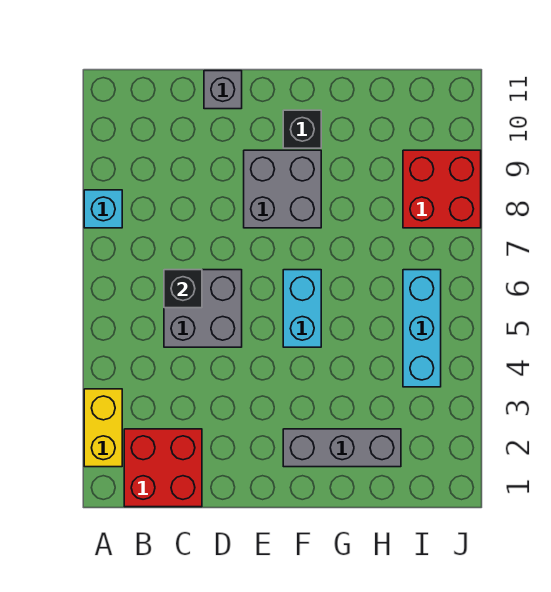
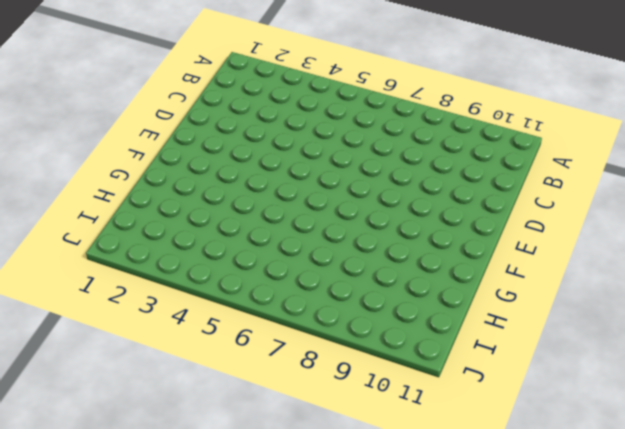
none -> yellow 1x2 brick [84,389,122,467]
none -> cyan 1x1 brick [84,190,122,228]
none -> red 2x2 brick [124,429,202,507]

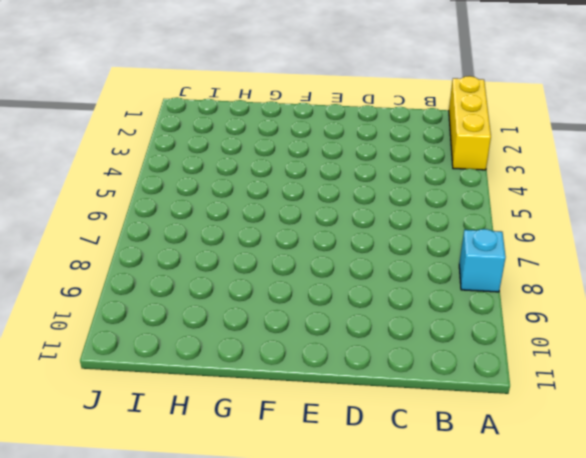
yellow 1x3 brick [449,76,491,170] -> yellow 1x2 brick [84,389,122,467]
none -> red 2x2 brick [124,429,202,507]
none -> grey 2x2 brick [164,270,242,347]
none -> grey 1x1 brick [204,71,242,109]

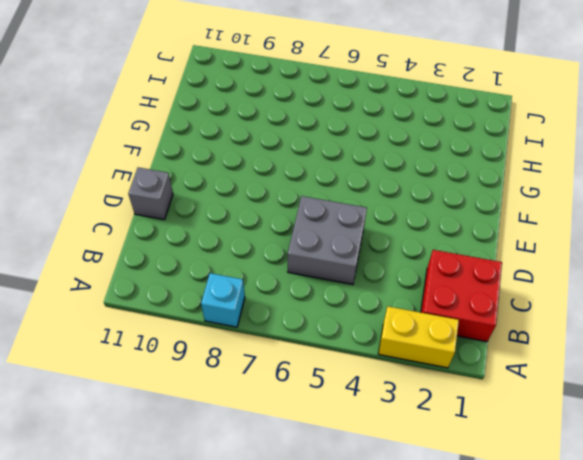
none -> grey 2x2 brick [244,150,321,228]
none -> grey 1x3 brick [283,429,401,467]
none -> cyan 1x2 brick [283,270,321,347]

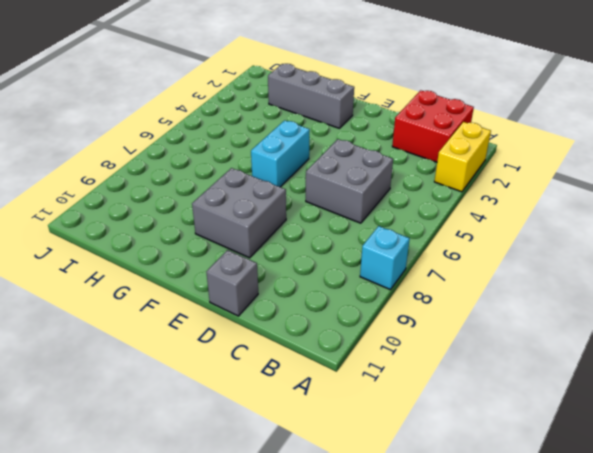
none -> black 1x1 brick [283,110,321,148]
none -> cyan 1x3 brick [403,270,441,387]
none -> red 2x2 brick [403,150,481,228]

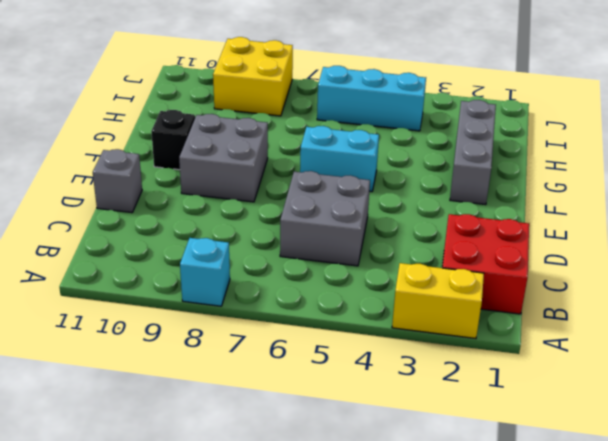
yellow 2x2 brick [213,37,293,116] -> red 2x2 brick [403,150,481,228]
none -> black 1x1 brick [164,270,202,308]

